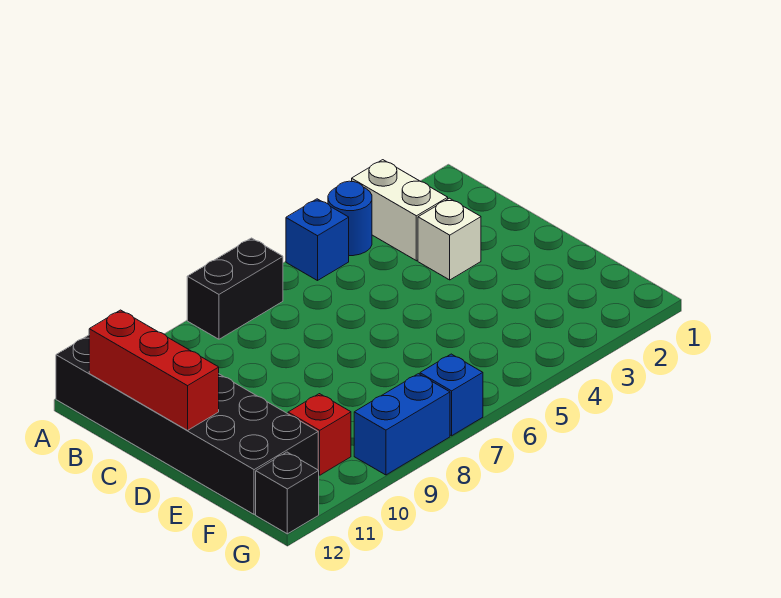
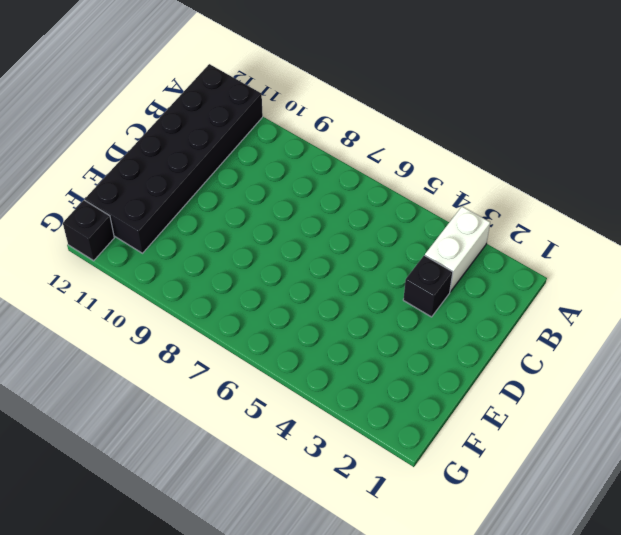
black 1x1 brick [403,255,453,317] -> white 1x1 brick [418,198,481,280]
none -> blue 1x1 round brick [328,181,372,256]
none -> blue 1x1 brick [286,199,349,281]

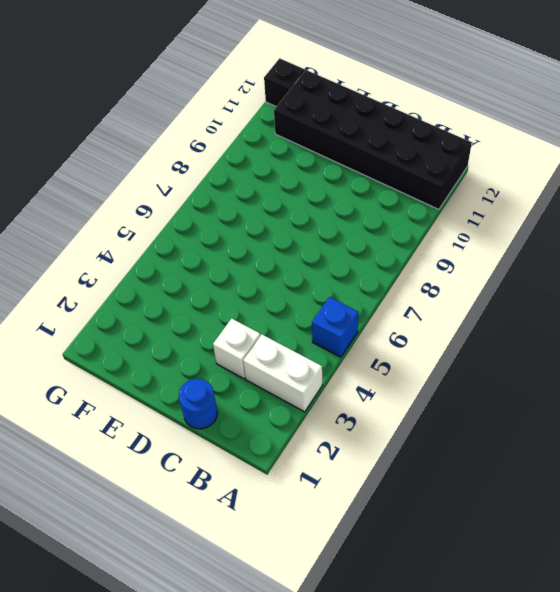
blue 1x1 round brick [179,379,217,429] -> blue 1x1 round brick moved to [328,181,372,256]
none -> black 1x2 brick [187,238,283,339]
none -> red 1x1 brick [288,394,351,475]

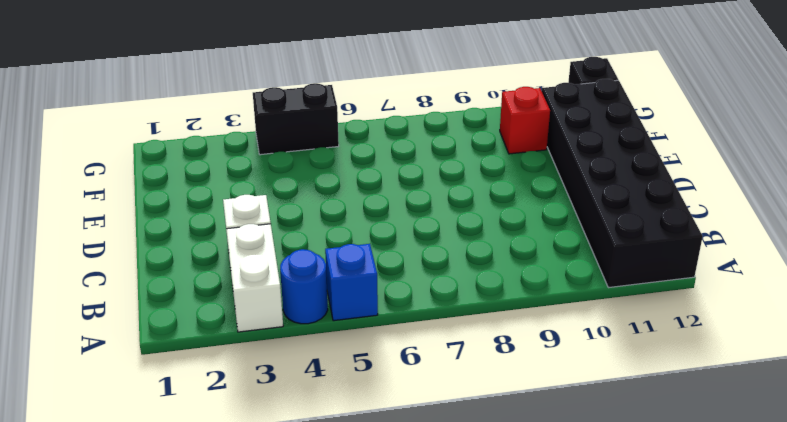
black 1x2 brick [253,83,339,155] -> black 1x2 brick moved to [187,238,283,339]
none -> blue 1x1 brick [420,354,483,436]
none -> blue 1x2 brick [354,374,450,475]

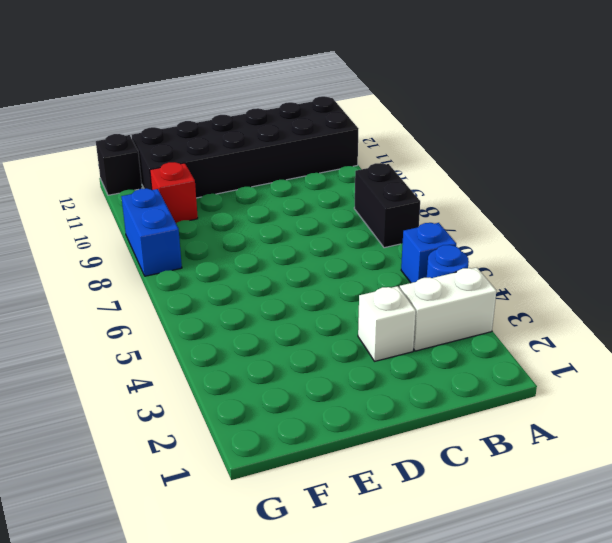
none -> blue 1x1 brick [420,354,483,436]
none -> red 1x3 brick [89,310,219,430]

